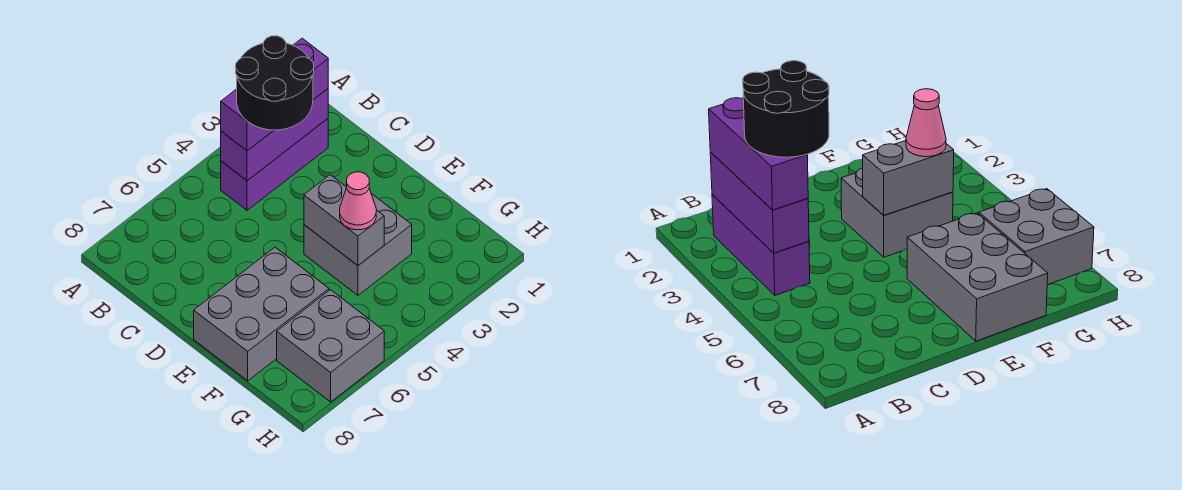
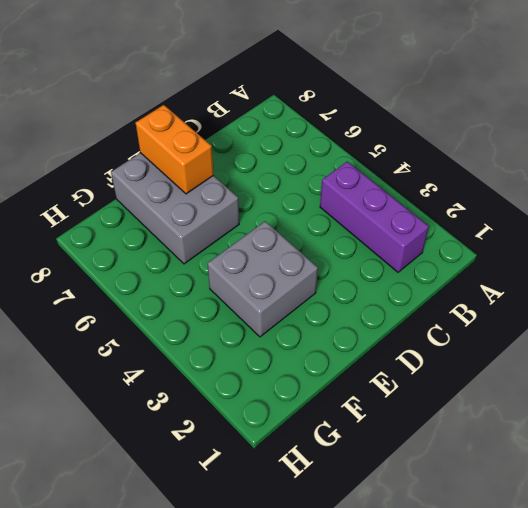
orange 1x2 brick [136,105,214,194] -> none
none -> grey 2x2 brick [277,290,384,402]
none -> purple 1x3 brick [221,89,328,181]

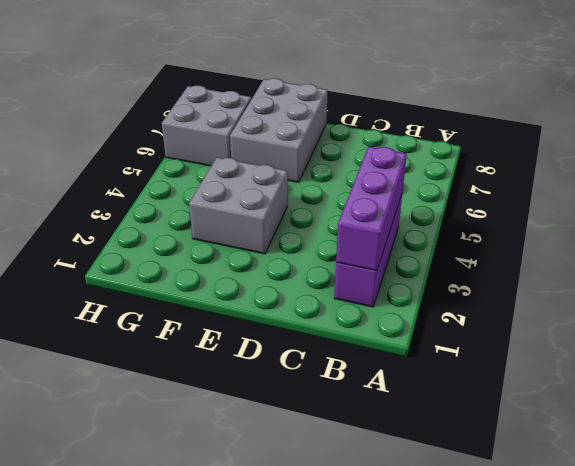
none -> grey 1x2 brick [304,175,384,266]
none -> purple 1x3 brick [221,38,328,151]

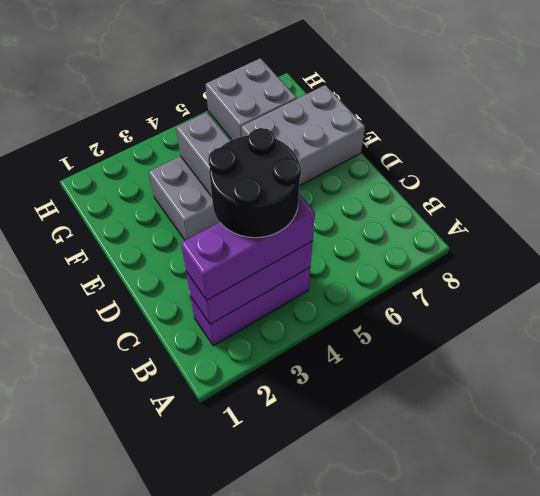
none -> pink 1x1 cone [340,172,376,230]

